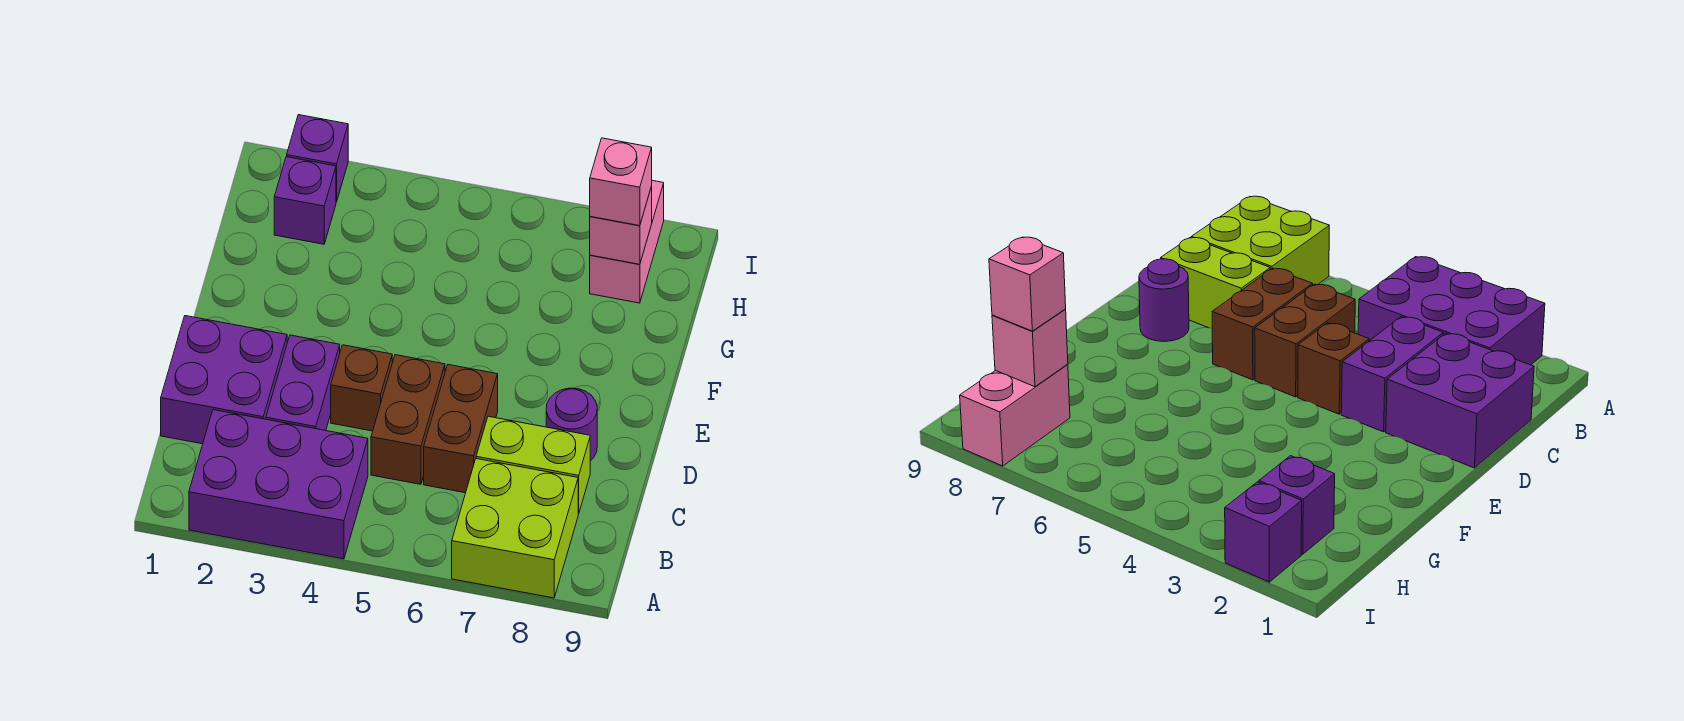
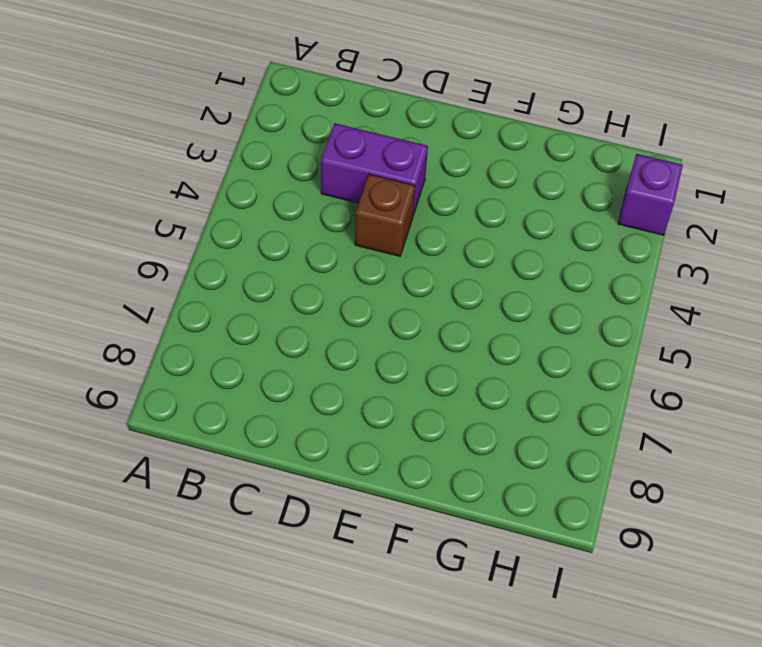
none -> purple 2x3 brick [189,410,368,559]
none -> lime 2x2 brick [452,459,578,598]
none -> purple 2x2 brick [161,316,287,444]

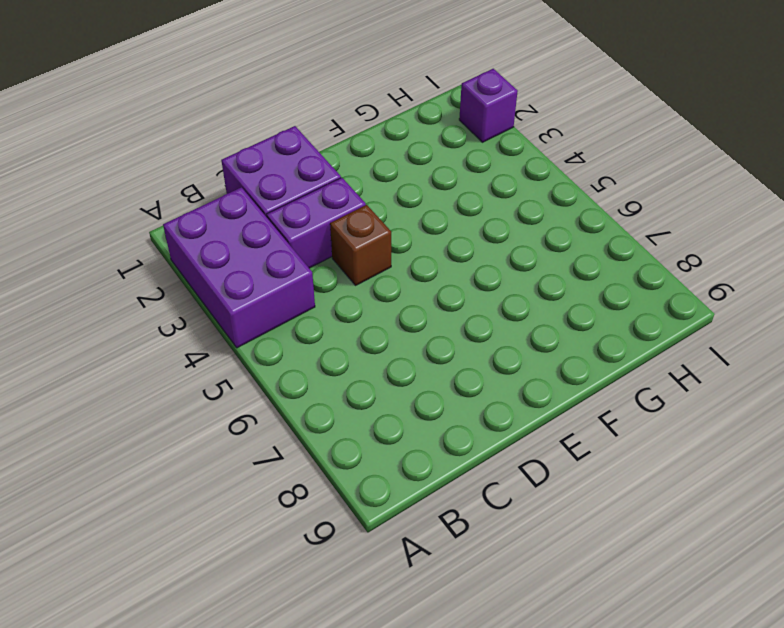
none -> lime 2x2 brick [452,459,578,598]
none -> brown 1x2 brick [371,355,445,484]
none -> brown 1x2 brick [424,365,498,493]

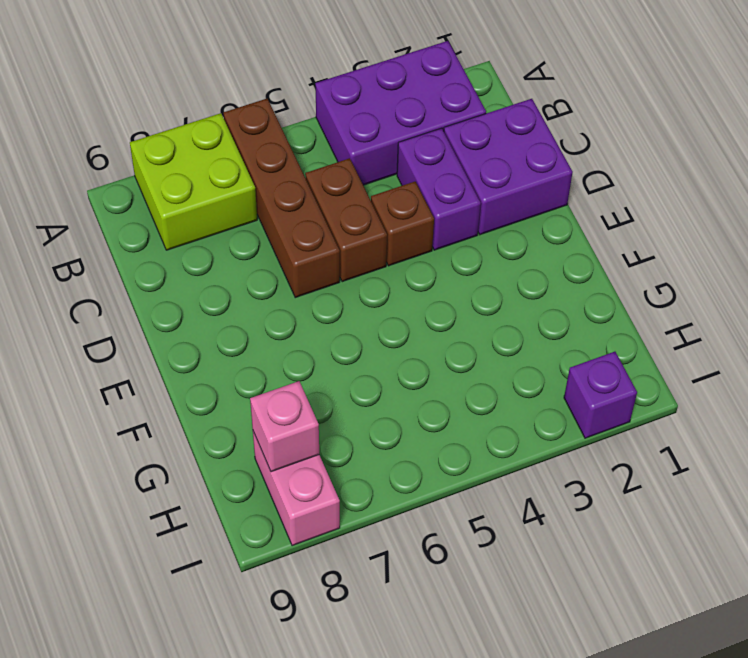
brown 1x4 brick [224,99,340,298] -> brown 1x2 brick [424,365,498,493]
none -> lime 1x2 brick [476,416,590,514]
none -> purple 1x1 round brick [546,388,597,461]
none -> purple 1x1 brick [274,157,336,244]

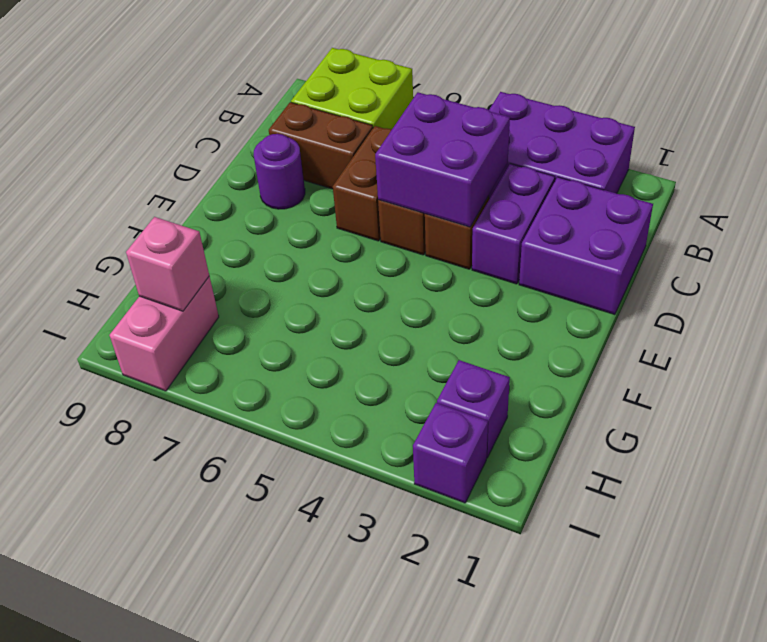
purple 2x2 brick [375,92,510,227] -> none
brown 1x2 brick [269,102,373,189] -> lime 1x2 brick [476,416,590,514]
none -> pink 1x1 brick [590,138,652,226]

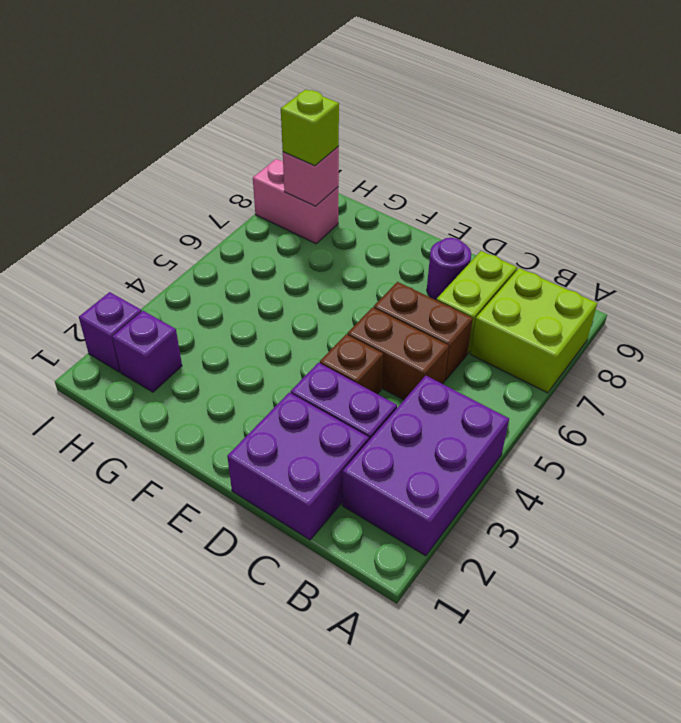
lime 1x1 brick [281,90,339,166] -> pink 1x1 brick [590,138,652,226]

